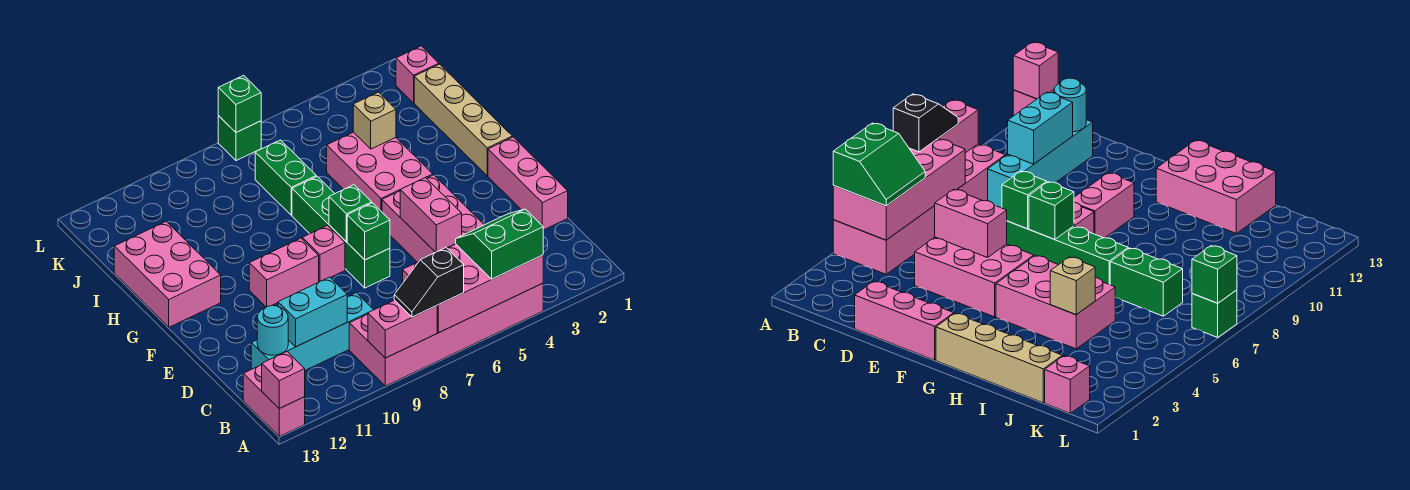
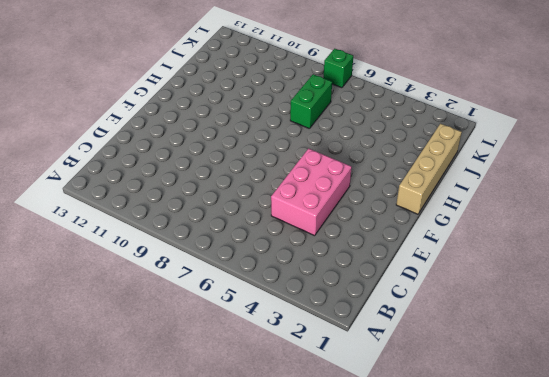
none -> pink 2x6 brick [349,283,543,386]
none -> pink 1x2 brick [243,365,305,437]
none -> cyan 1x4 brick [251,293,373,370]

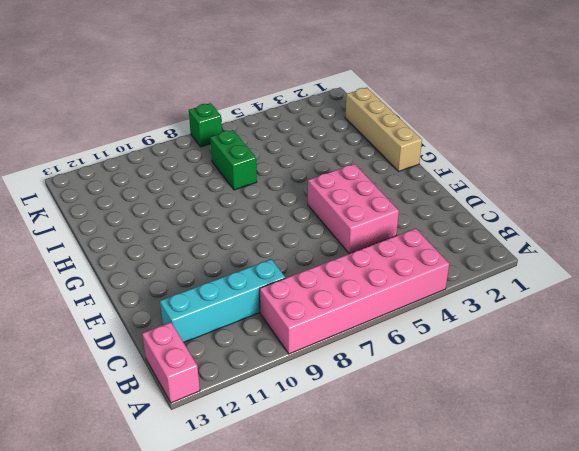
none -> pink 1x3 brick [488,137,568,230]
none -> green 1x4 brick [292,177,390,288]
none -> pink 1x1 brick [302,226,345,282]

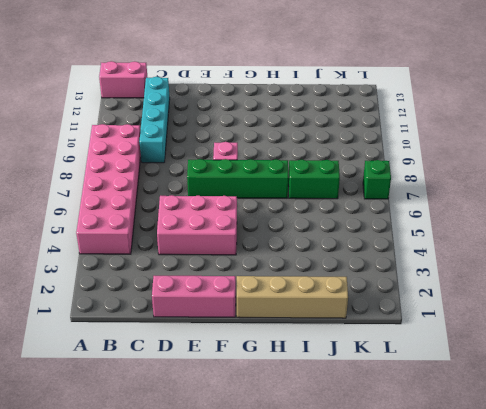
none -> pink 1x2 brick [249,238,319,307]
none -> pink 2x3 brick [327,132,433,212]
none -> pink 2x3 brick [114,222,221,327]

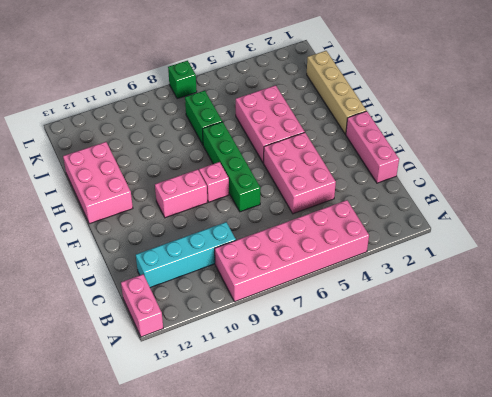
none -> pink 1x1 brick [396,46,439,103]
none -> pink 2x4 brick [403,244,543,333]
none -> pink 1x2 brick [368,300,437,358]

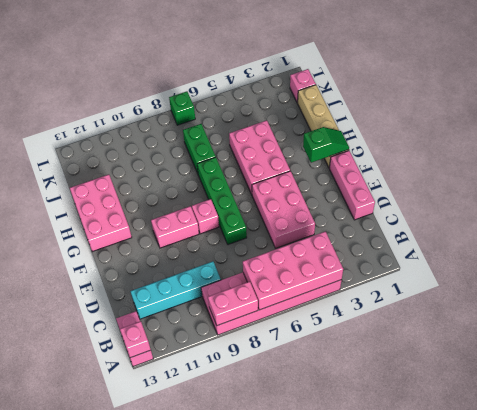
green 1x2 slope [303,127,349,163] -> none
none -> cyan 1x2 brick [278,277,347,347]
none -> cyan 1x1 round brick [257,305,288,355]
none -> pink 1x2 brick [400,178,462,252]

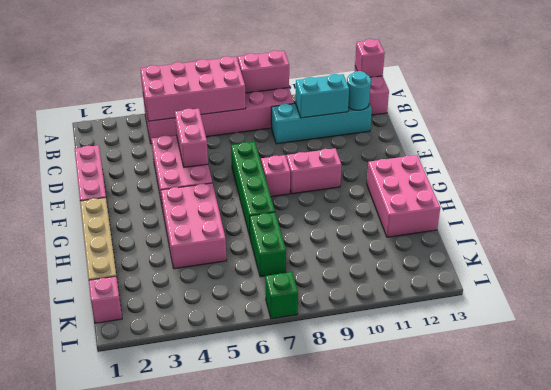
none -> green 1x1 brick [347,203,390,260]
none -> green 1x1 brick [329,185,372,242]
none -> tan 1x1 brick [353,92,396,149]

